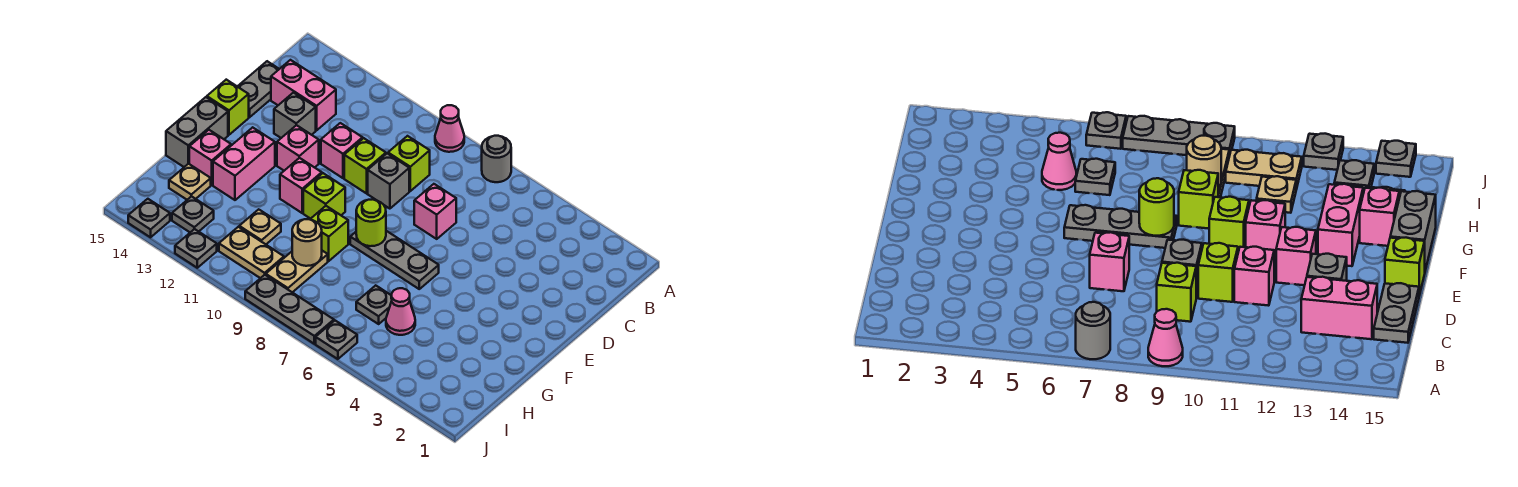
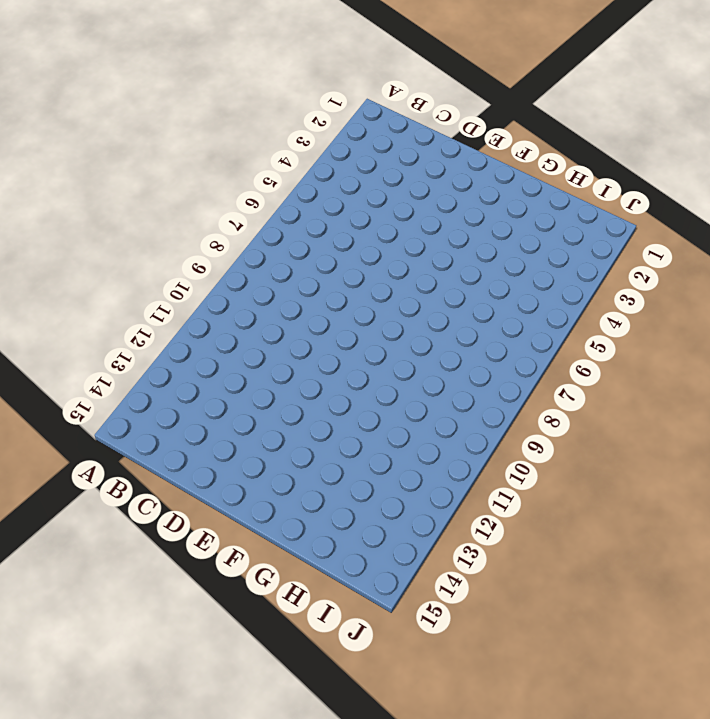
none -> grey 1x1 round brick [482,136,511,182]
none -> pink 1x1 cone [435,105,464,152]
none -> lime 1x1 brick [388,136,430,191]
none -> pink 1x2 brick [271,60,336,130]

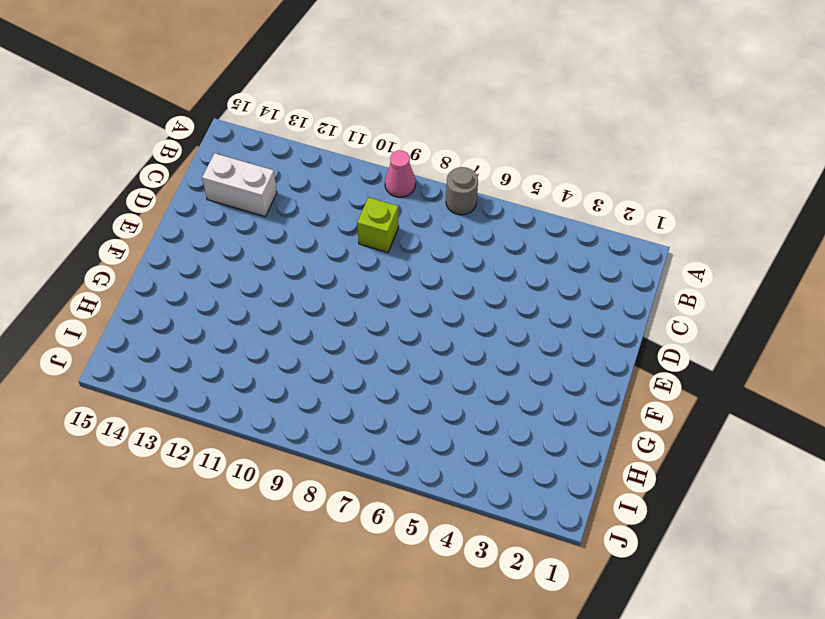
white 1x2 brick [202,153,277,216] -> pink 1x2 brick [271,60,336,130]
none -> grey 1x2 plate [237,61,279,117]
none -> pink 1x1 brick [414,184,456,239]
none -> grey 1x1 brick [368,154,409,209]
none -> lime 1x1 brick [344,138,386,193]

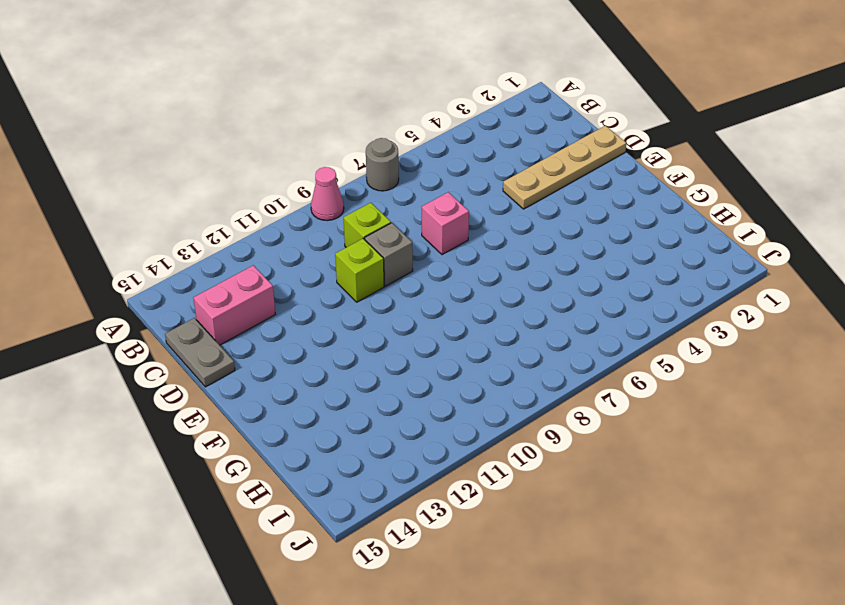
tan 1x4 plate [503,126,626,209] -> none
none -> pink 1x1 brick [321,123,363,178]
none -> grey 1x1 brick [274,93,316,138]
none -> pink 1x1 brick [277,125,319,171]
none -> lime 1x1 brick [207,80,249,135]

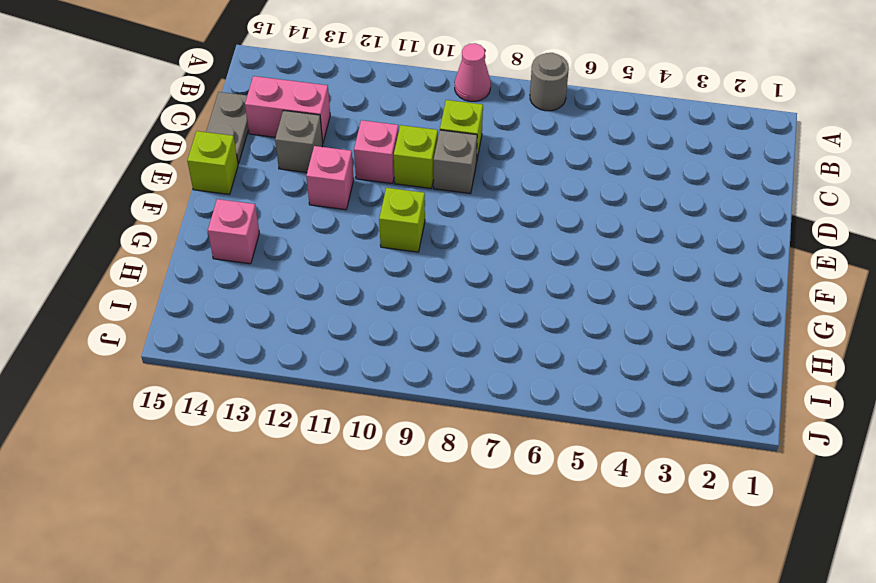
none -> pink 1x1 brick [414,184,456,239]
none -> grey 1x3 plate [350,231,439,289]
none -> pink 1x1 brick [280,158,322,213]
none -> pink 1x2 brick [213,127,275,200]

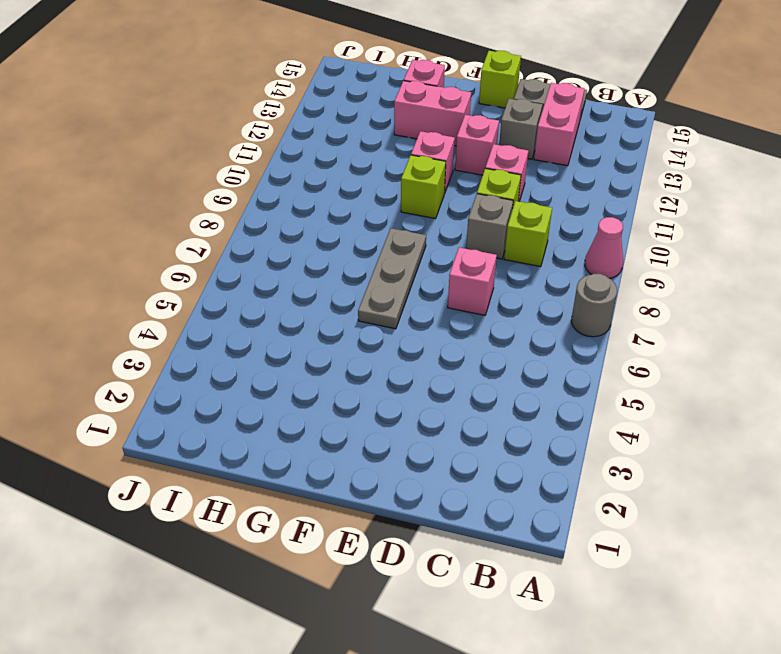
none -> grey 1x2 brick [166,97,228,167]
none -> lime 1x1 brick [310,206,348,261]
none -> pink 1x1 cone [386,288,415,335]
none -> grey 1x1 plate [356,285,392,324]

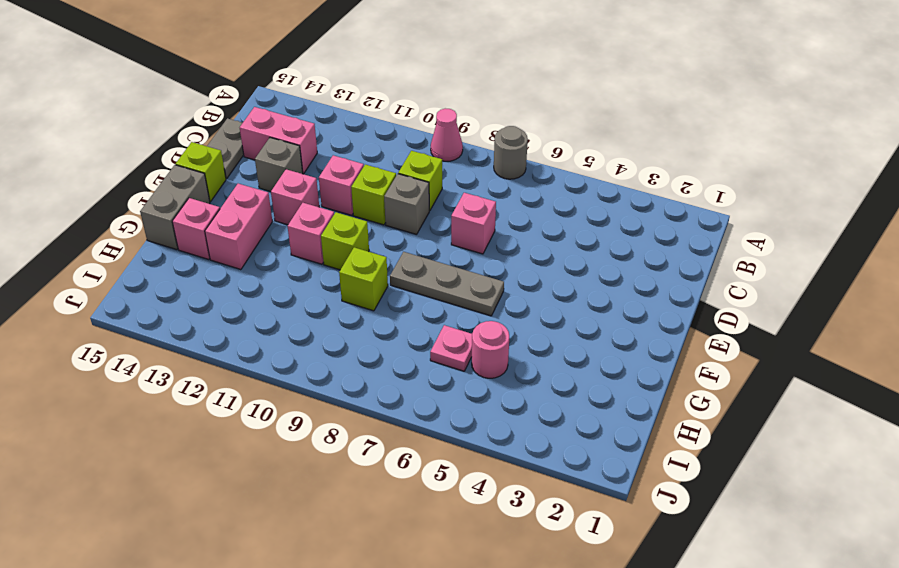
pink 1x1 round brick [472,321,509,378] -> pink 1x1 cone [386,288,415,335]
pink 1x1 plate [430,325,472,371] -> grey 1x1 plate [356,285,392,324]
none -> tan 1x2 plate [266,251,328,292]
none -> tan 1x1 plate [239,209,281,244]
none -> tan 1x1 plate [169,164,211,200]
none -> tan 1x2 plate [219,227,284,278]

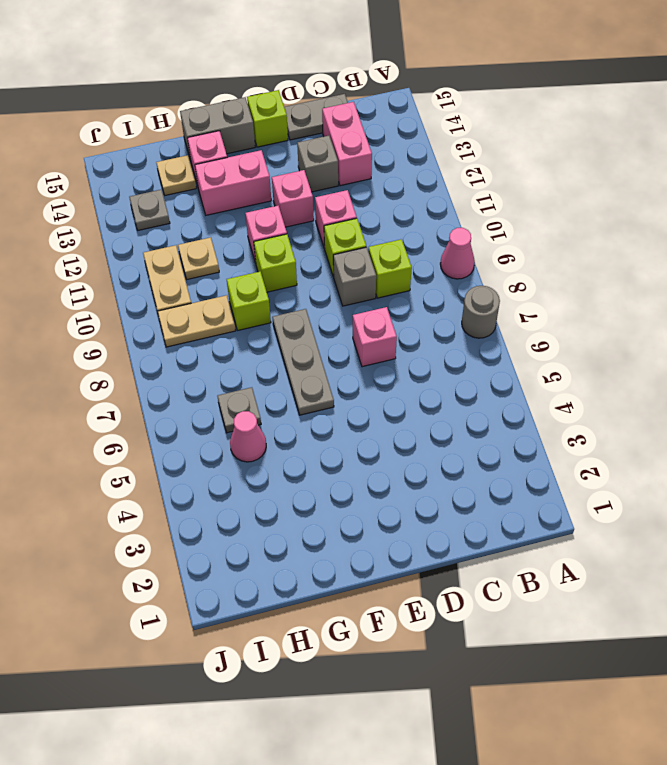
none -> grey 1x1 plate [316,321,357,359]
none -> grey 1x3 plate [245,275,334,344]
none -> grey 1x1 plate [175,229,217,268]
none -> grey 1x1 plate [128,199,170,237]

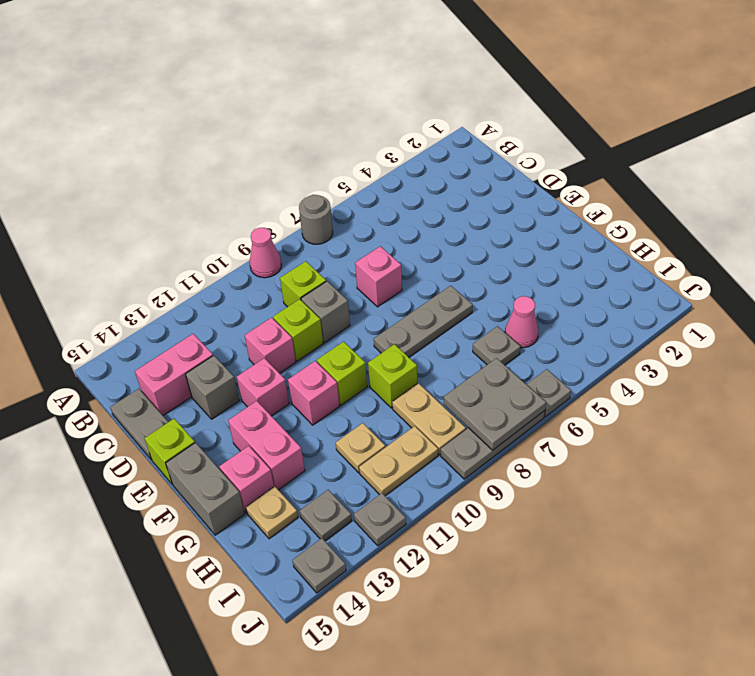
grey 2x2 plate [444,358,546,450] -> none
none -> lime 1x1 round brick [356,199,386,246]
none -> tan 1x1 round brick [292,219,322,266]

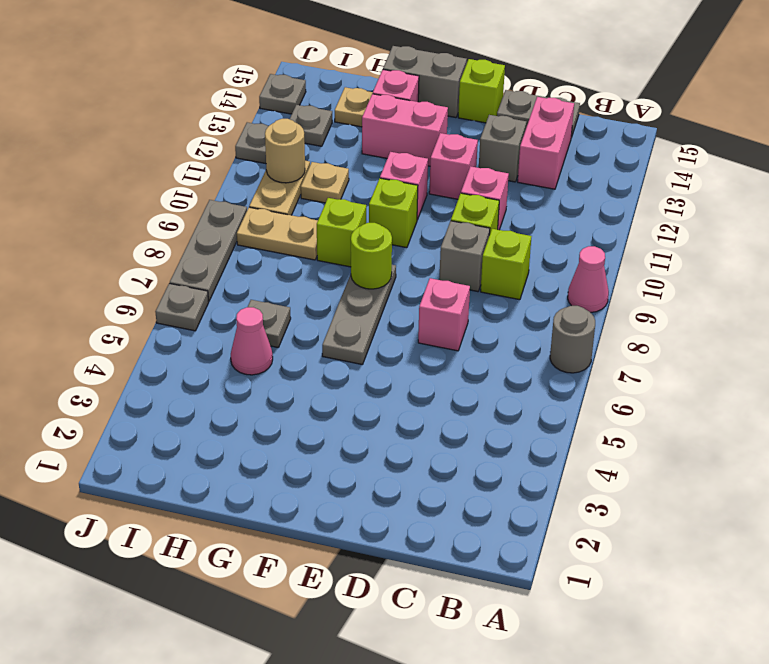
tan 1x1 round brick [265,119,305,183] -> tan 1x1 round brick moved to [292,219,322,266]

